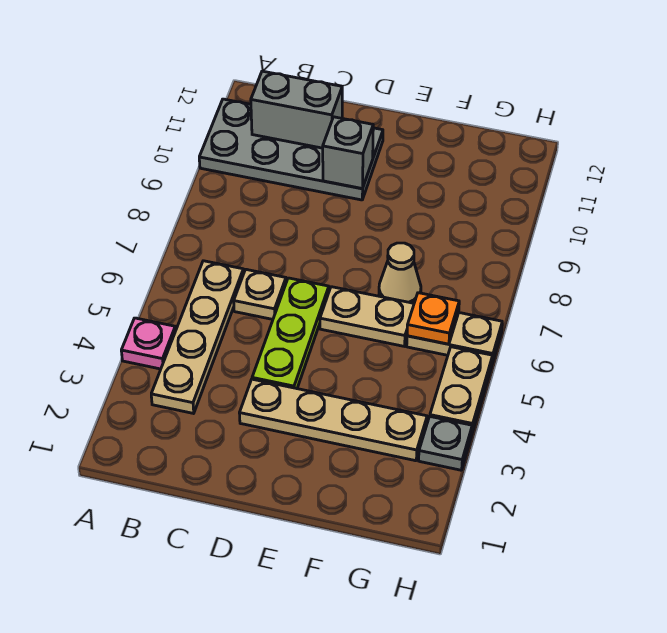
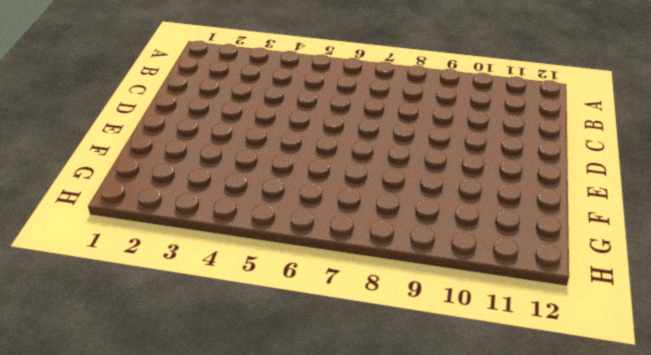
none -> pink 1x1 plate [121,318,176,369]
none -> grey 2x4 plate [199,99,383,200]
none -> tan 1x4 plate [151,261,244,413]

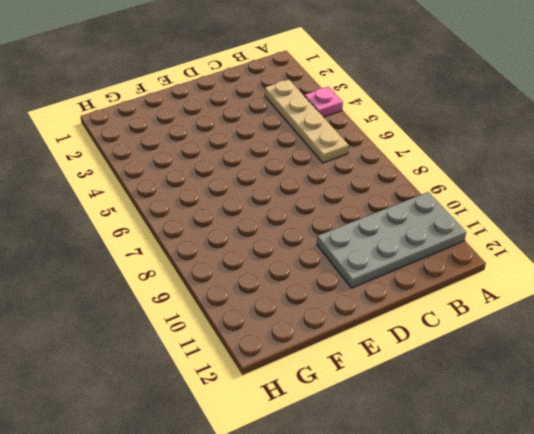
none -> tan 1x1 plate [234,269,286,319]
none -> tan 1x4 plate [240,379,427,461]
none -> lime 1x3 plate [252,278,329,389]

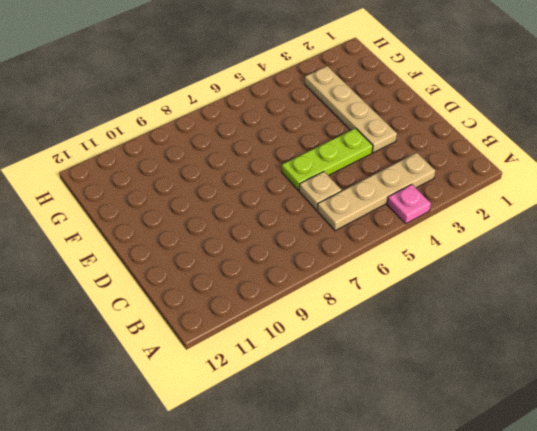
none -> grey 2x4 plate [199,99,383,200]
none -> tan 1x2 plate [320,287,414,346]
none -> tan 1x1 cone [379,243,421,303]

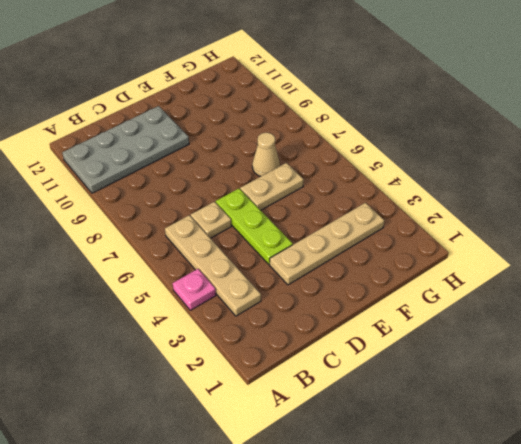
none -> tan 1x2 plate [407,313,502,364]
none -> grey 1x1 plate [419,417,472,470]
none -> tan 1x2 plate [430,347,493,433]

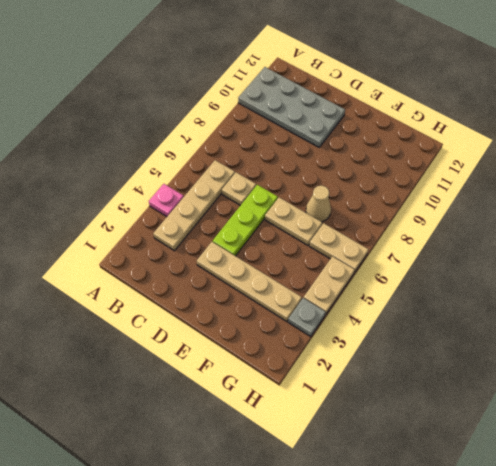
none -> grey 1x2 brick [251,71,342,148]
none -> grey 1x1 brick [323,117,373,189]
none -> orange 1x1 plate [407,293,459,344]

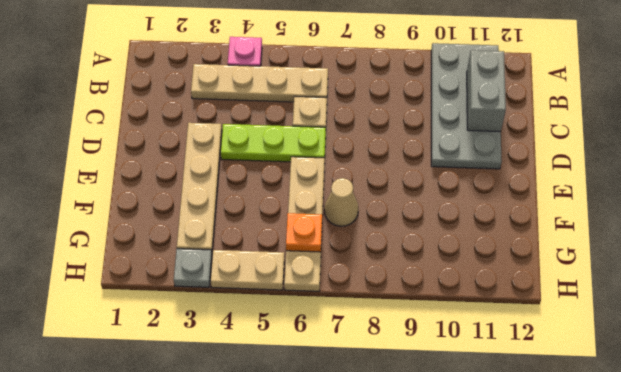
none -> grey 1x1 brick [323,117,373,189]

